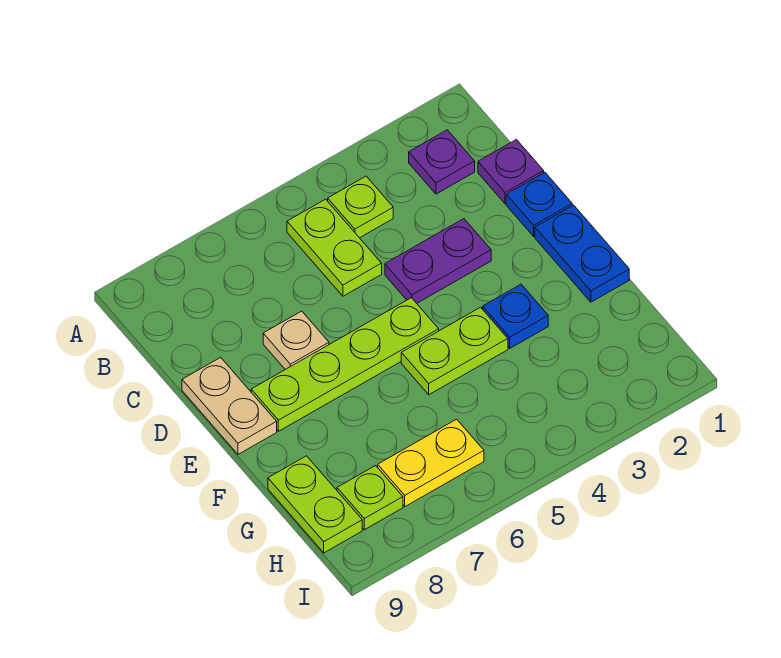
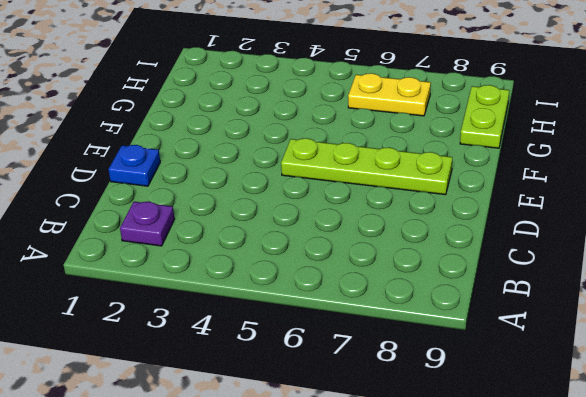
none -> lime 1x1 plate [328,176,393,238]
none -> lime 1x2 plate [287,199,382,296]
none -> purple 1x1 plate [478,140,544,204]

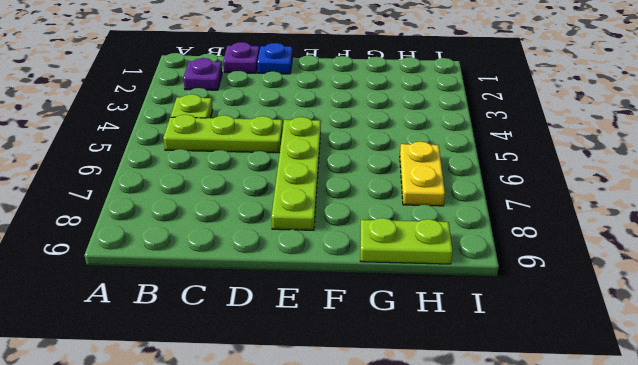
lime 1x3 plate [163,114,283,153] -> lime 1x2 plate [287,199,382,296]
none -> purple 1x2 plate [385,219,491,303]
none -> tan 1x1 plate [263,311,329,369]
none -> tan 1x2 plate [182,357,277,454]

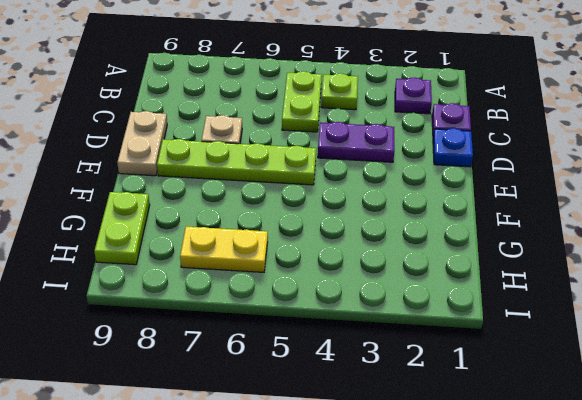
none -> blue 1x2 plate [535,205,629,302]
none -> blue 1x1 plate [483,284,548,348]
none -> lime 1x2 plate [401,307,508,395]

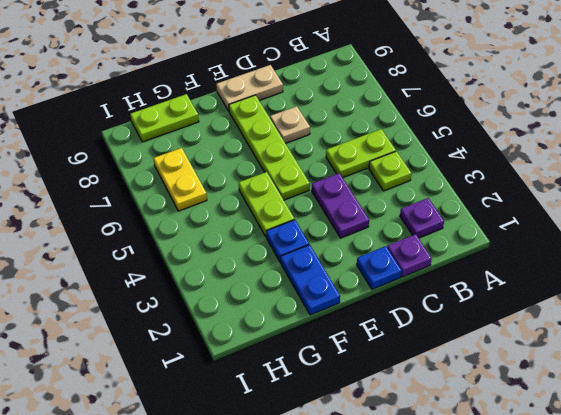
blue 1x2 plate [281,245,340,315] -> blue 1x2 plate turned to [535,205,629,302]
none -> lime 1x1 plate [337,466,403,530]

